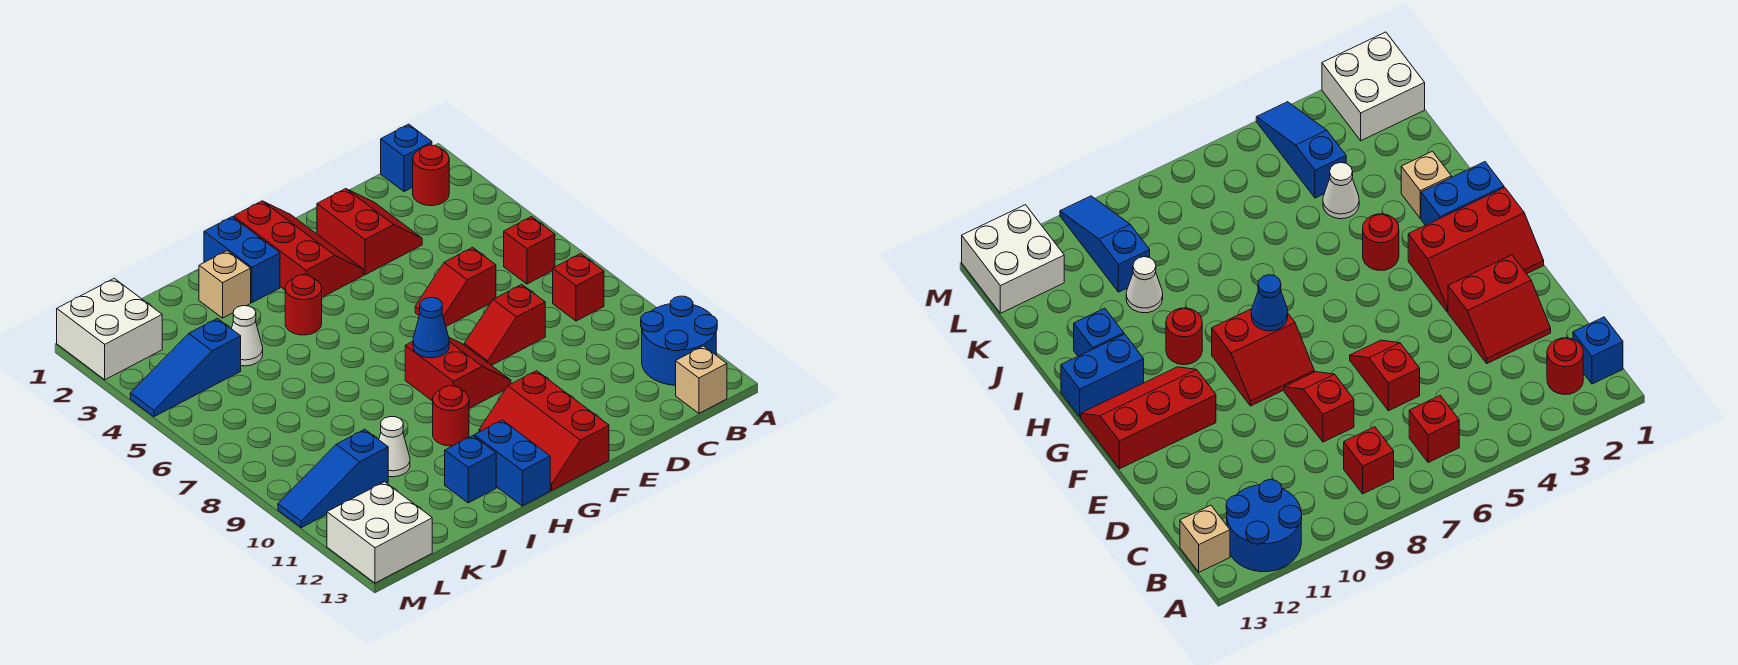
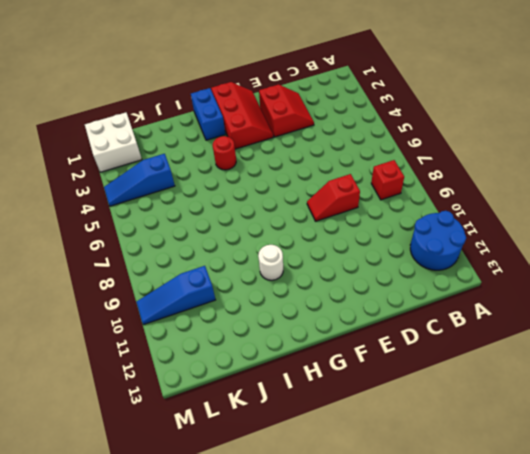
white 1x1 round brick [258,245,283,280] -> red 1x1 round brick [433,386,469,446]
none -> blue 1x1 brick [381,124,432,192]
none -> red 1x1 round brick [413,145,449,206]
none -> red 1x1 brick [504,217,555,284]

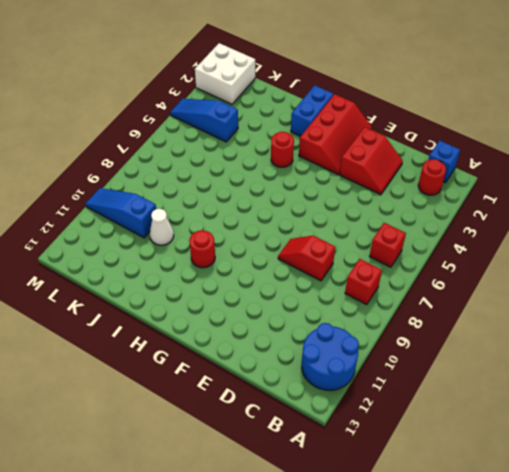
none -> tan 1x1 brick [676,346,727,413]
none -> red 1x2 slope [415,247,496,326]
none -> red 2x2 slope [405,338,511,408]

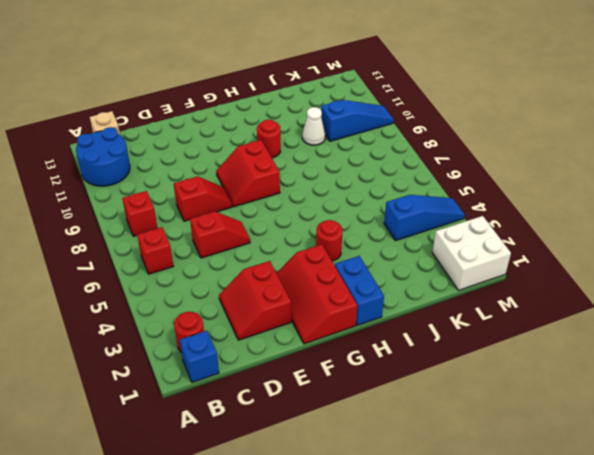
none -> red 2x3 slope [479,371,609,490]
none -> blue 1x2 brick [474,420,550,506]
none -> tan 1x1 brick [199,251,251,318]

